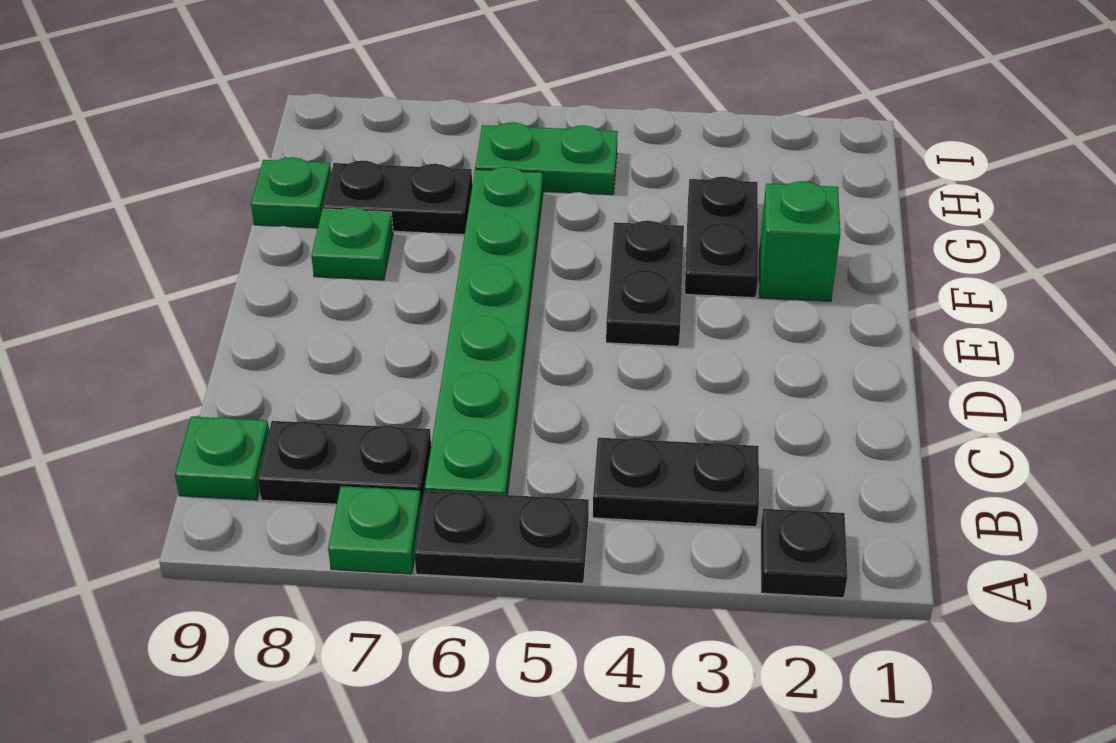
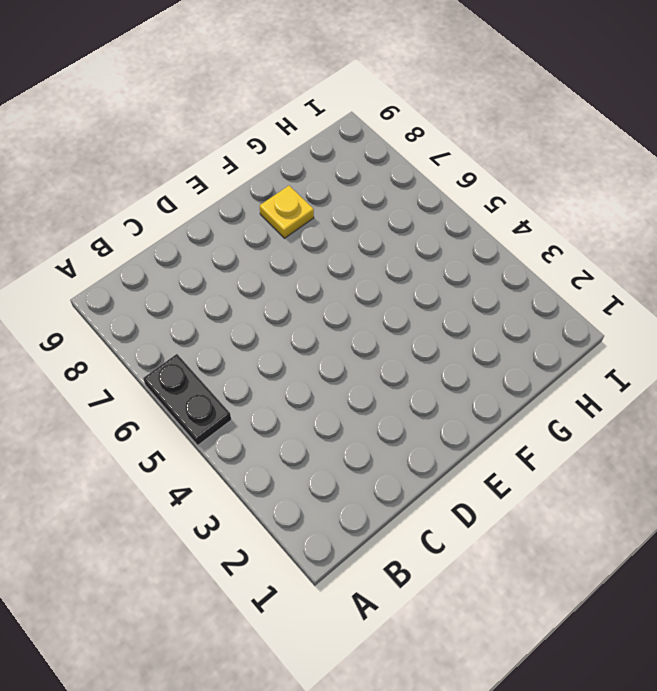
yellow 1x1 plate [260,186,314,238] -> green 1x1 plate [311,207,393,280]
none -> black 1x1 plate [761,509,847,598]
none -> green 1x1 plate [328,486,421,574]
none -> black 1x2 plate [593,438,759,527]

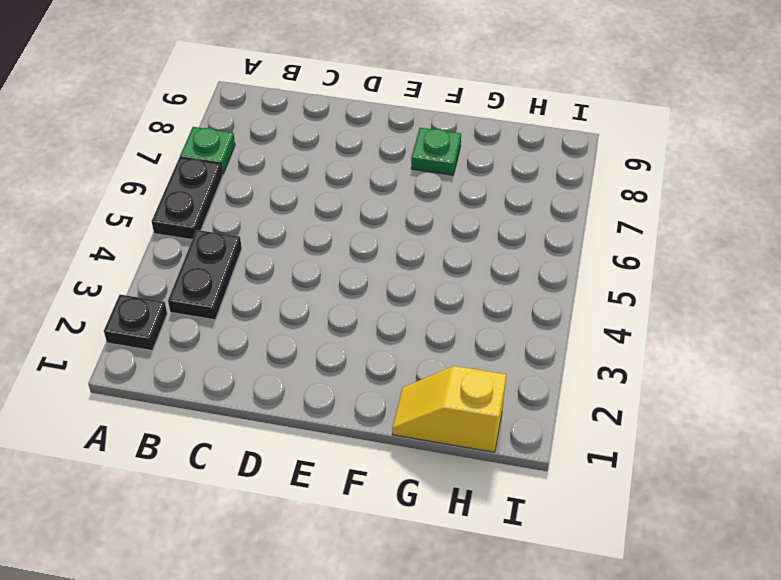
yellow 1x2 slope [392,366,506,452] -> none
none -> green 1x6 plate [425,167,543,495]
none -> black 1x2 plate [258,421,431,507]
none -> green 1x1 plate [175,417,269,500]

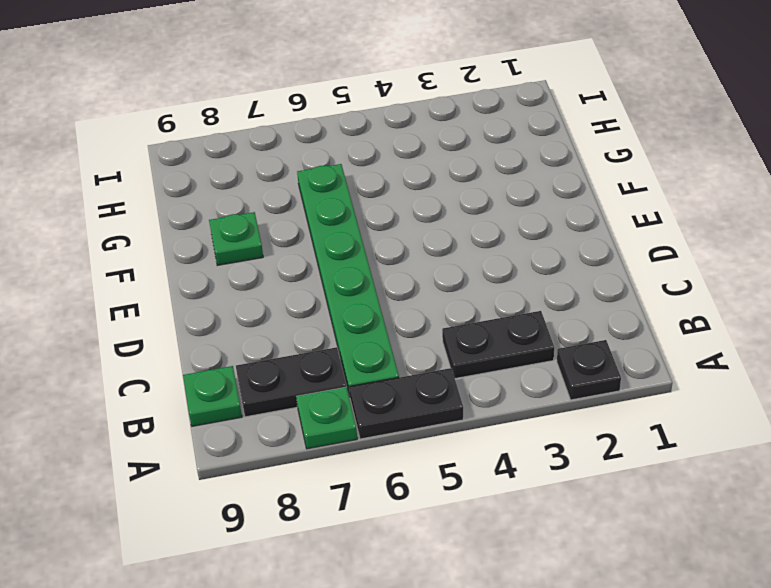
none -> black 1x2 plate [606,221,684,346]
none -> green 1x1 brick [759,181,840,301]
none -> black 1x2 plate [685,177,758,298]

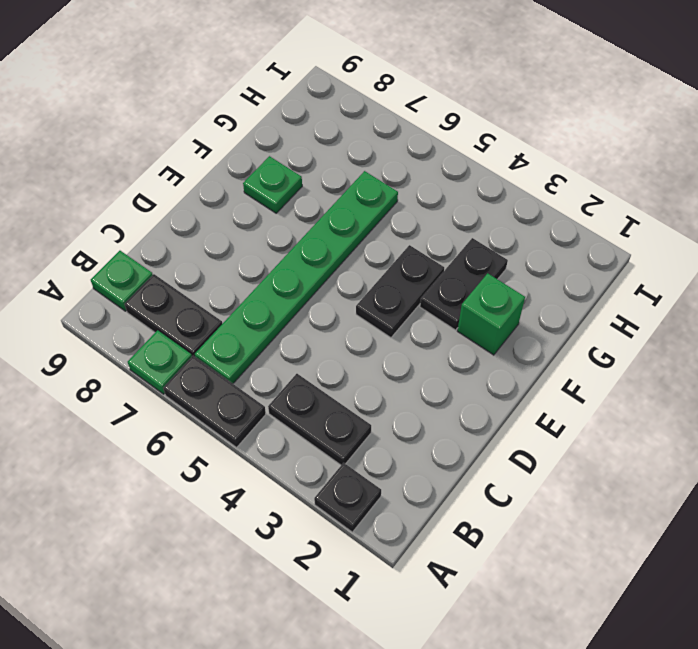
none -> black 1x2 plate [323,161,472,235]
none -> green 1x1 plate [251,157,331,228]
none -> green 1x2 plate [475,122,618,195]

